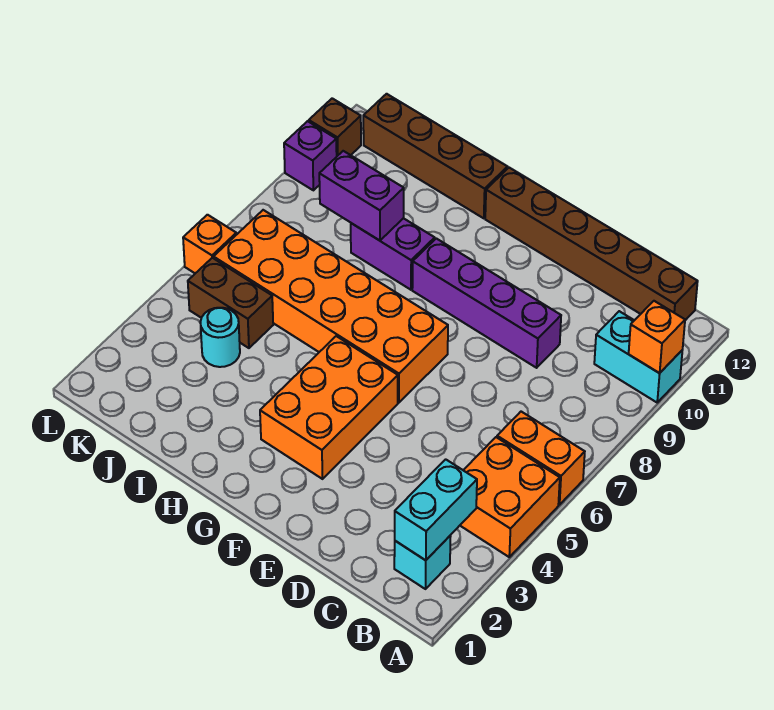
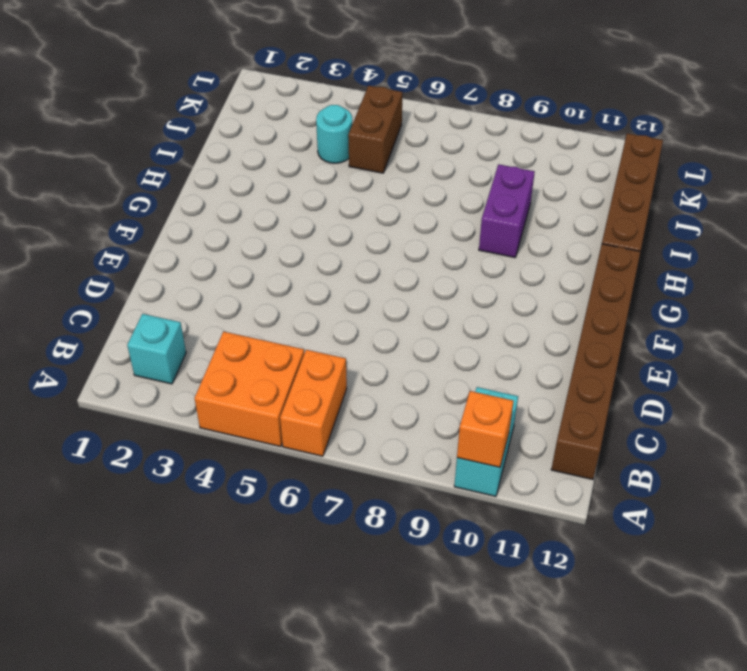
none -> purple 1x4 brick [412,238,561,368]
none -> orange 2x3 brick [260,336,398,479]
none -> orange 2x6 brick [214,210,448,403]

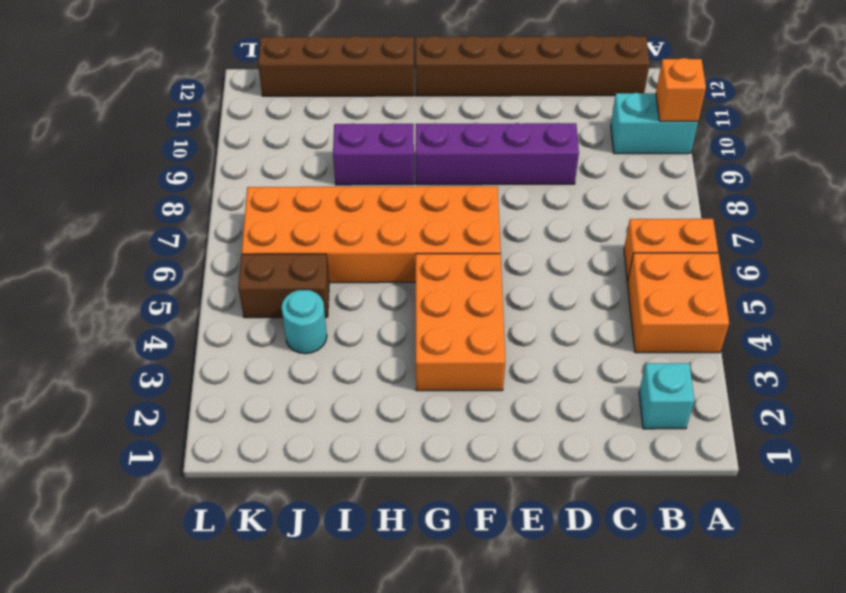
none -> orange 1x1 brick [183,215,236,273]
none -> purple 1x1 brick [284,121,337,190]
none -> brown 1x1 brick [309,98,361,156]

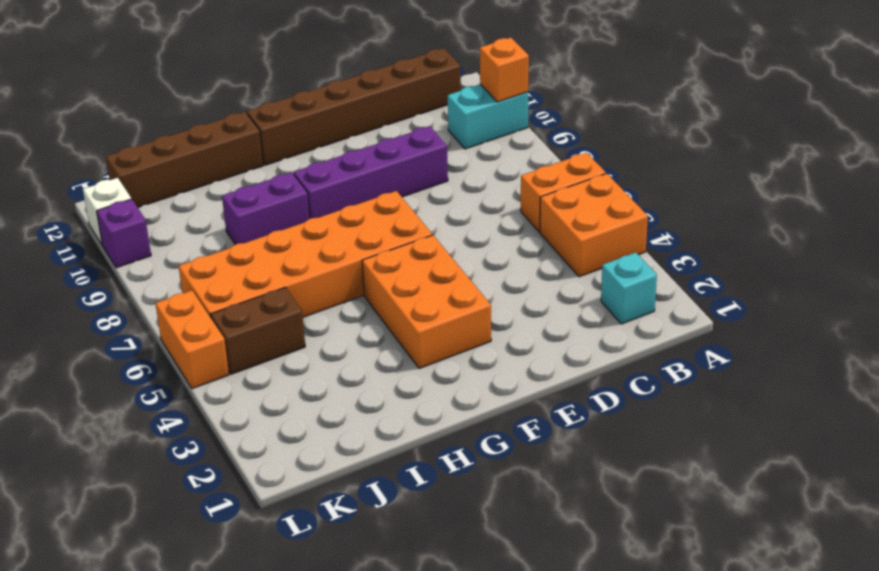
orange 1x2 brick [156,290,229,389] -> orange 1x1 brick [183,215,236,273]
white 1x1 brick [83,178,131,245] -> brown 1x1 brick [309,98,361,156]
none -> cyan 1x1 round brick [200,308,240,367]
none -> cyan 1x2 brick [395,459,477,560]
none -> purple 1x2 brick [319,151,404,241]

